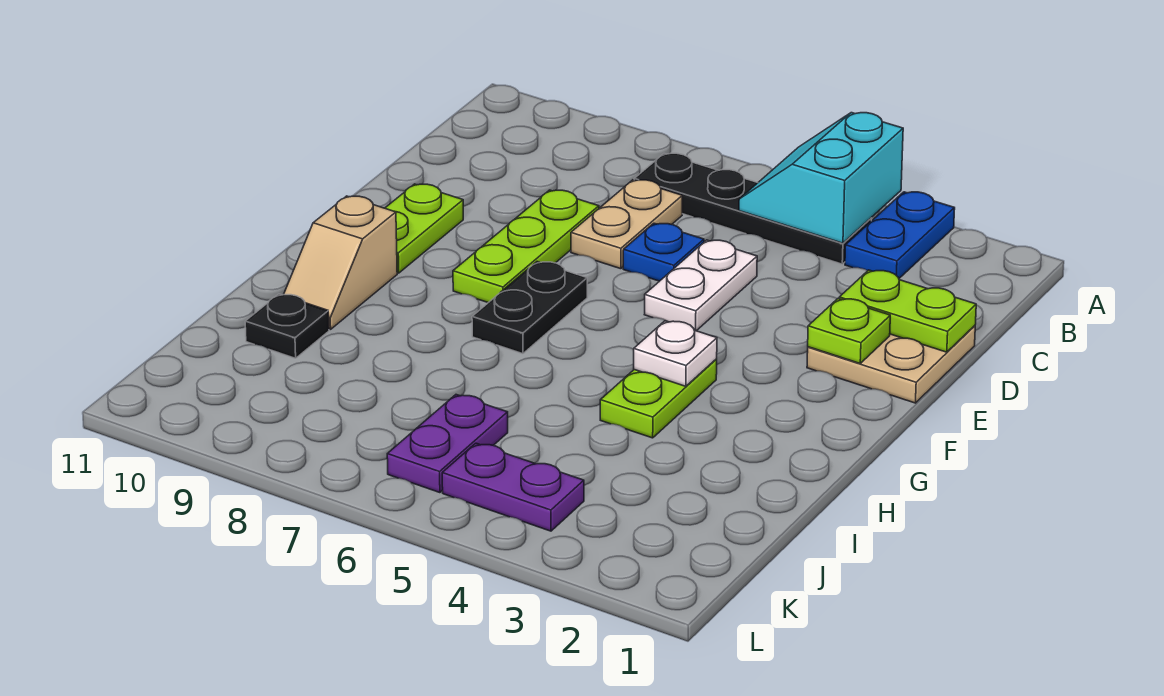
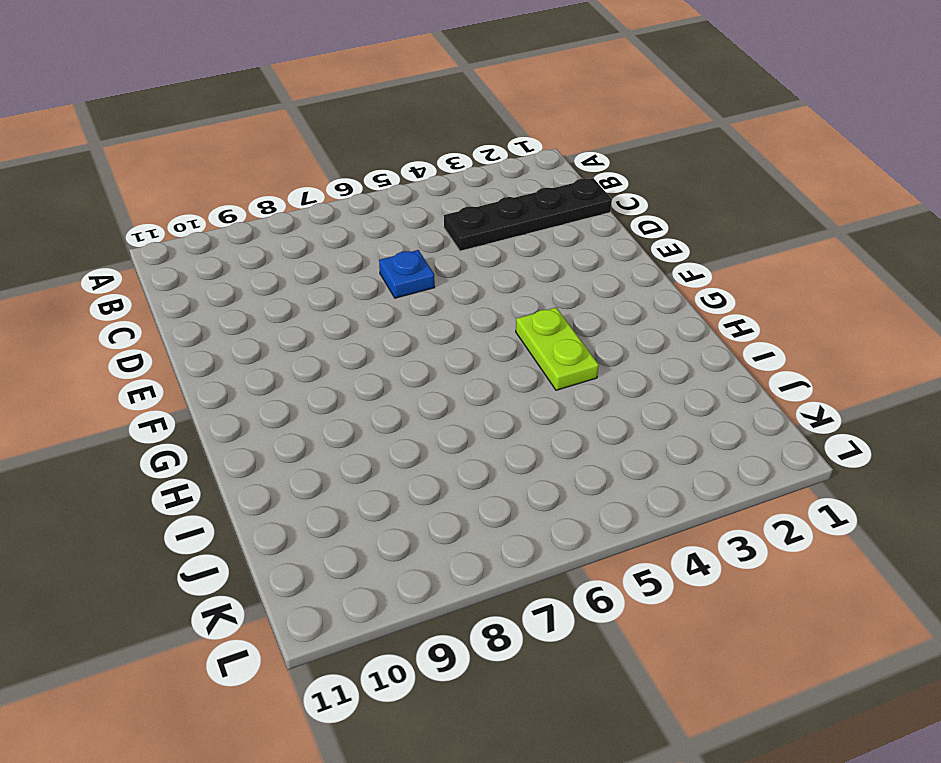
black 1x4 plate [444,178,612,251] -> black 1x4 plate moved to [634,153,872,264]
none -> blue 1x2 plate [845,192,955,278]
none -> tan 1x2 plate [571,180,682,269]
none -> tan 2x2 plate [807,326,975,403]

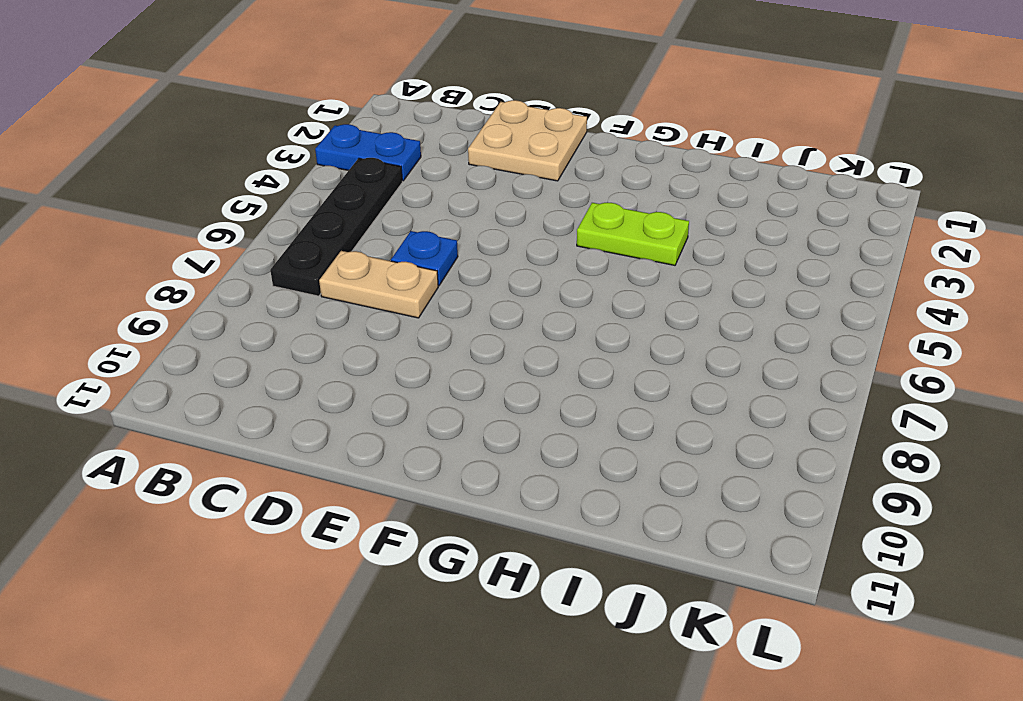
none -> white 1x2 plate [644,240,757,331]
none -> lime 1x3 plate [453,190,599,303]
none -> lime 1x2 plate [385,184,463,273]

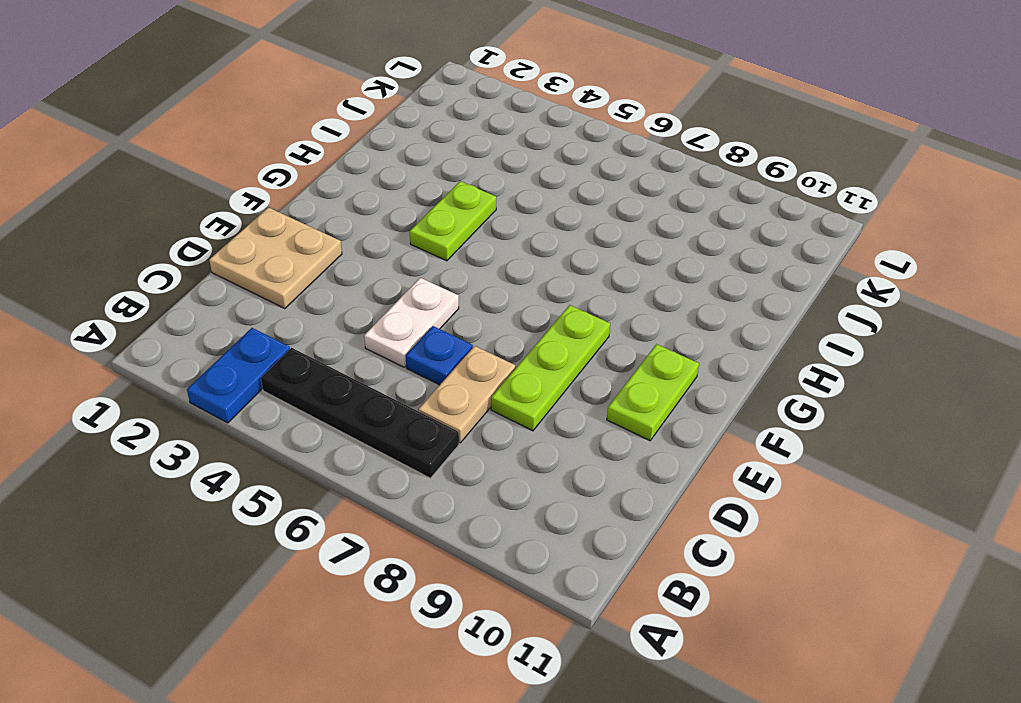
none -> black 1x2 plate [472,262,587,354]
none -> tan 1x2 slope [284,196,397,330]
none -> black 1x1 plate [245,294,329,358]

